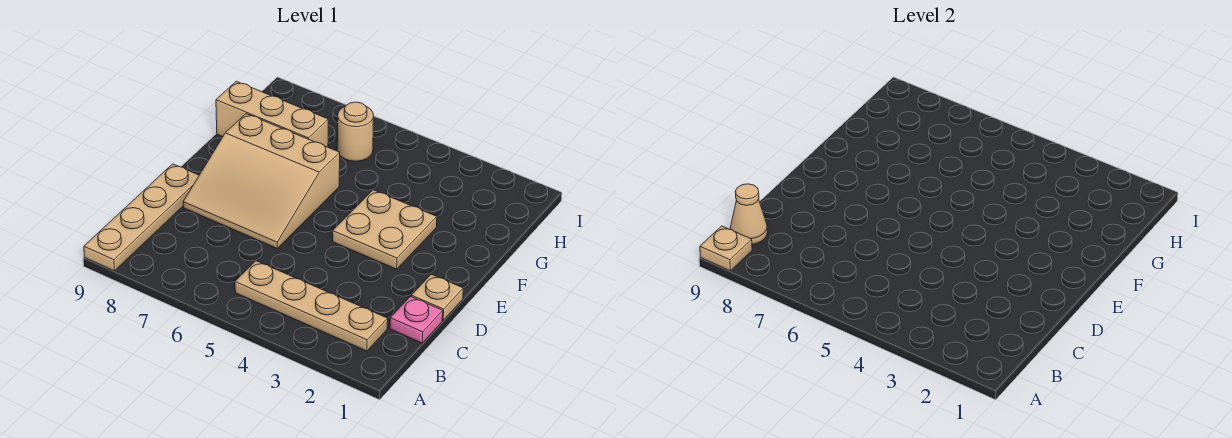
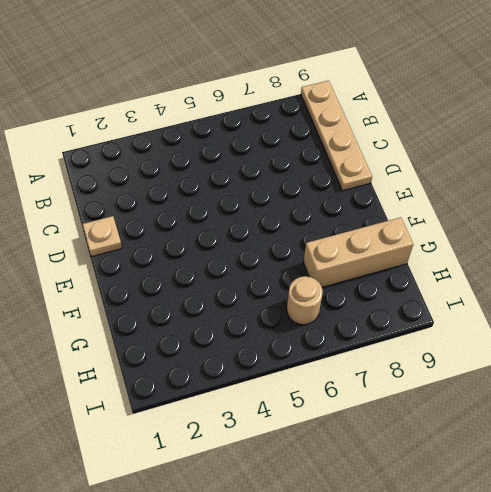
none -> tan 1x4 plate [235,261,388,351]
none -> pink 1x1 plate [390,296,443,343]

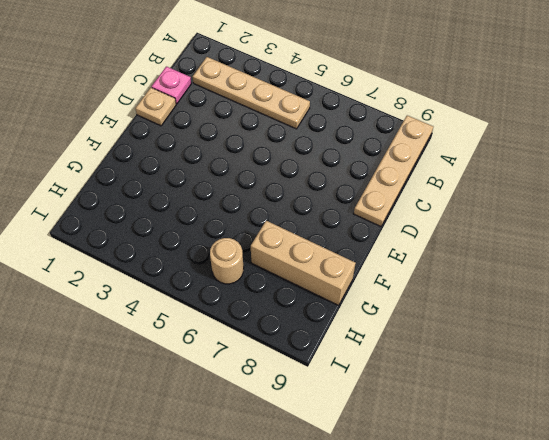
none -> tan 3x3 slope [183,114,340,248]
none -> tan 2x2 plate [333,190,437,269]

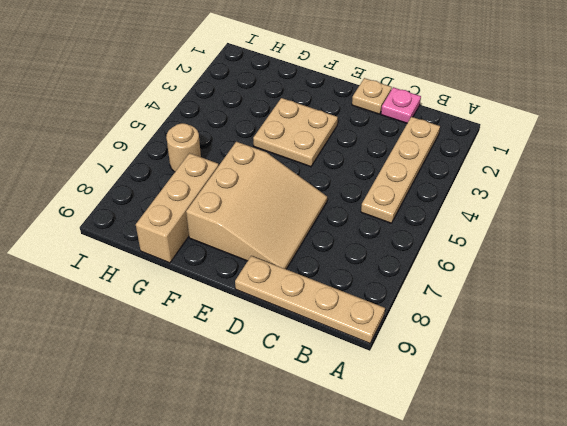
none -> tan 1x1 plate [700,226,752,271]
none -> tan 1x1 cone [730,184,767,244]

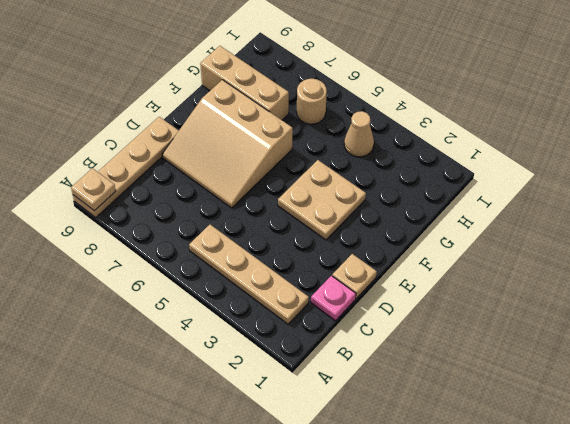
tan 1x1 cone [344,111,374,157] -> tan 1x1 cone moved to [730,184,767,244]

